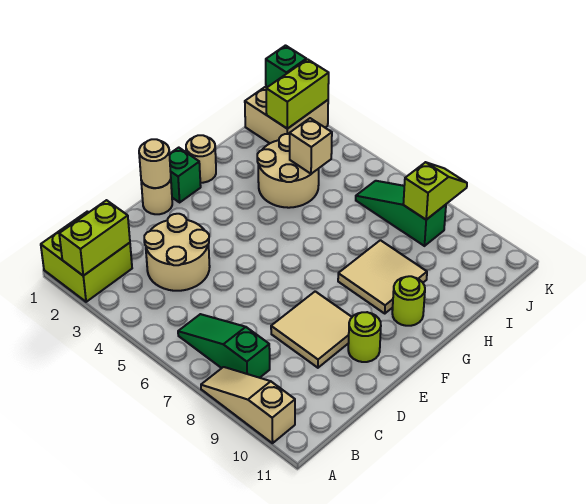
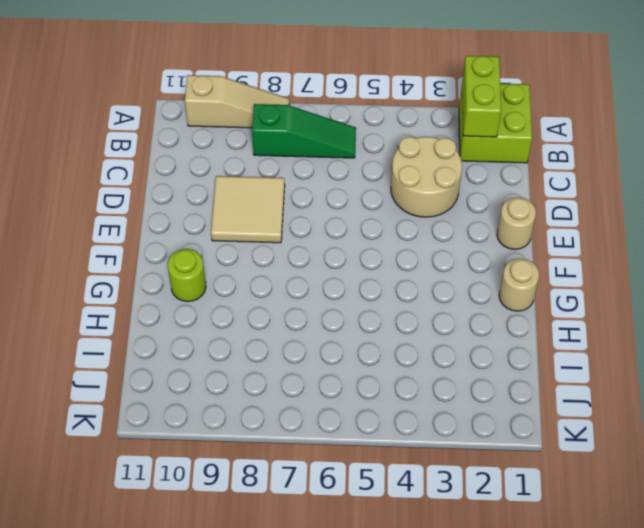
none -> lime 1x1 round brick [348,312,381,362]
none -> green 1x1 brick [169,148,201,202]
none -> tan 2x2 tile [338,240,427,313]

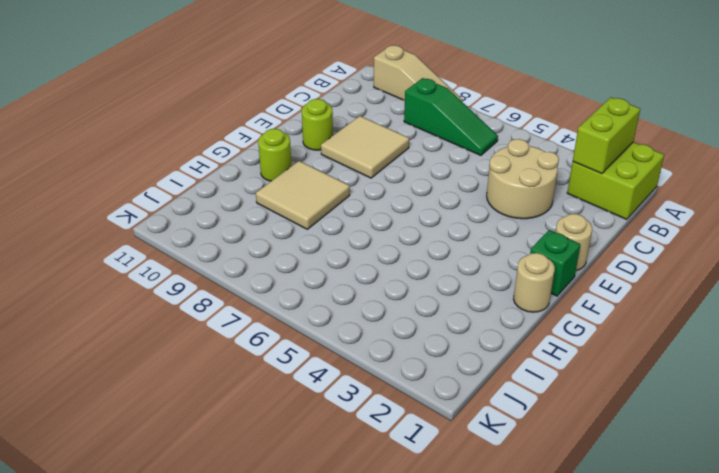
none -> tan 2x2 round brick [257,134,319,208]
none -> tan 2x2 brick [245,86,328,143]
none -> green 1x3 slope [356,181,446,246]

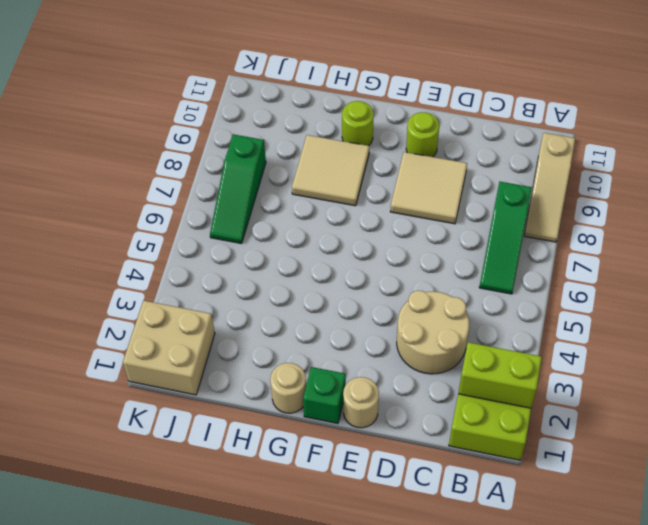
none -> tan 2x2 round brick [257,134,319,208]
none -> tan 1x1 round brick [139,139,171,188]
none -> tan 1x1 brick [289,118,332,174]

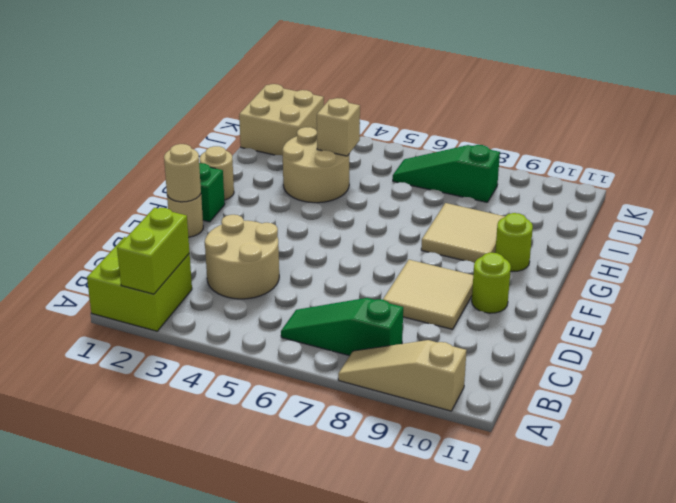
none -> lime 1x2 brick [266,59,329,129]
none -> lime 1x2 slope [403,162,467,220]
none -> green 1x1 brick [266,46,306,87]

